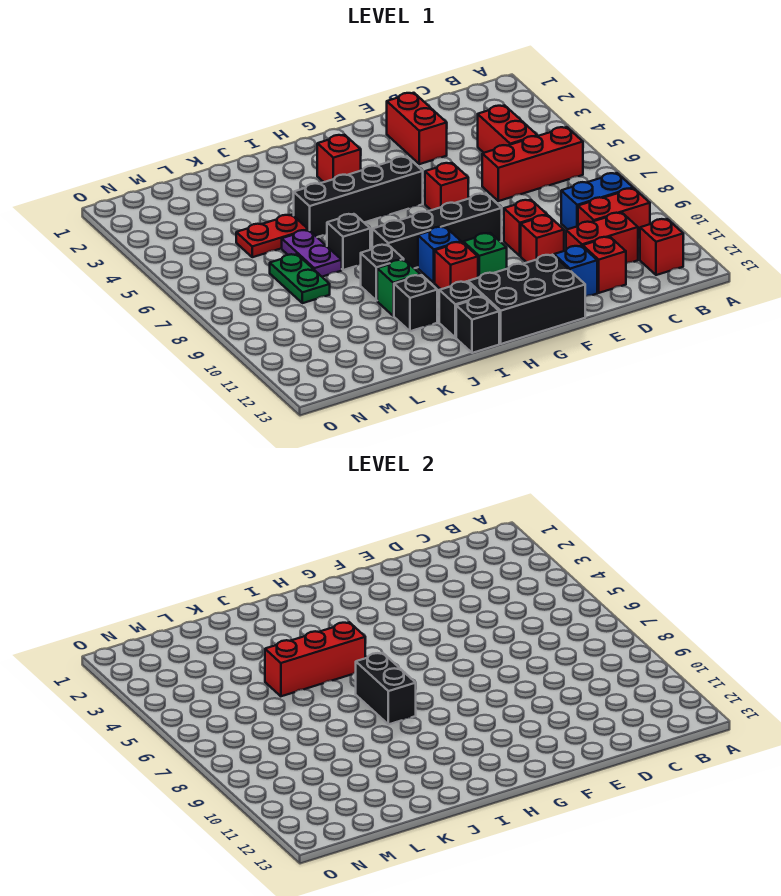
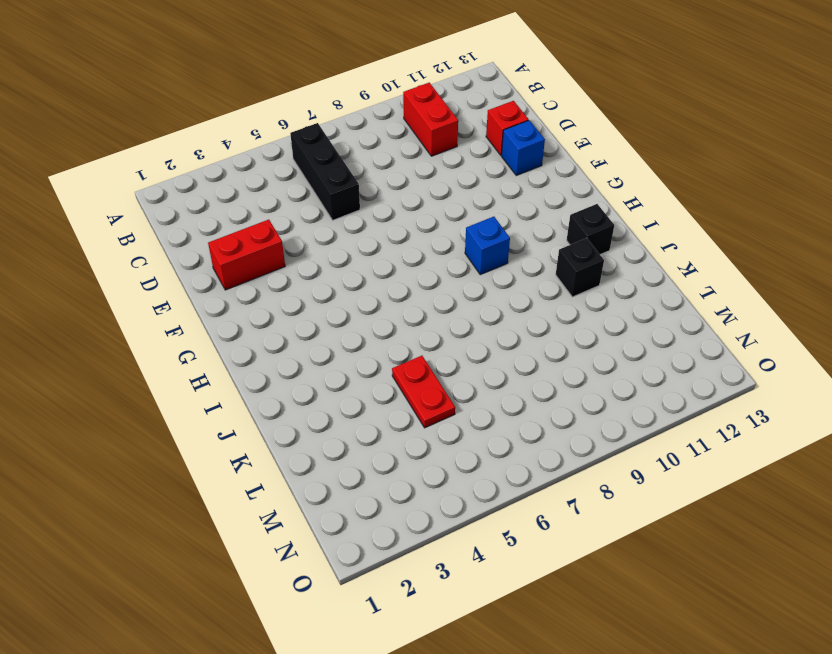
black 1x3 brick [290,123,360,220] -> red 1x3 brick [482,127,583,201]
none -> blue 1x2 brick [561,173,633,229]
none -> red 1x1 brick [640,219,683,275]
none -> red 1x2 brick [478,105,537,153]
none -> red 1x2 brick [566,213,638,263]

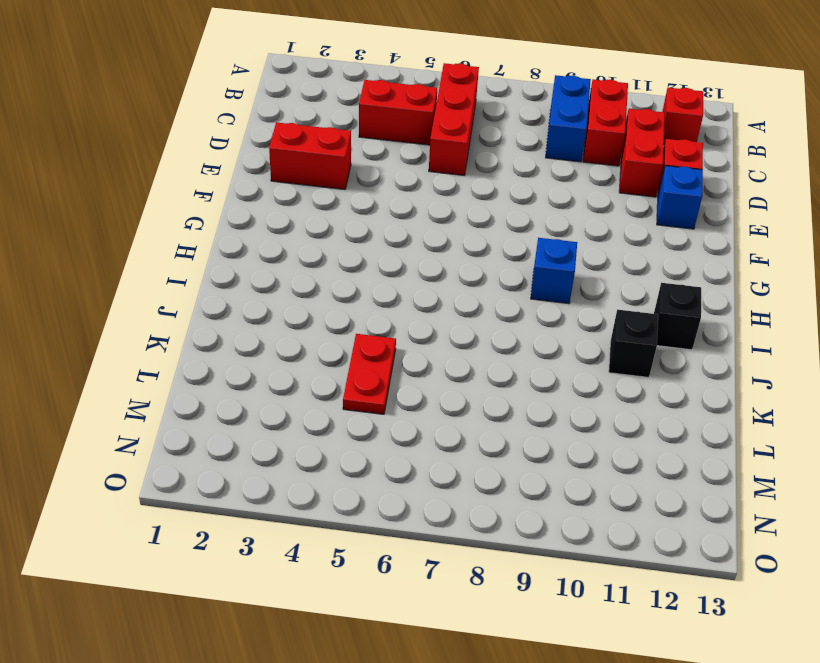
none -> red 1x1 brick [504,200,547,256]
none -> red 1x1 brick [521,215,564,262]
none -> red 1x1 brick [425,163,468,210]
none -> black 1x4 brick [372,193,502,268]

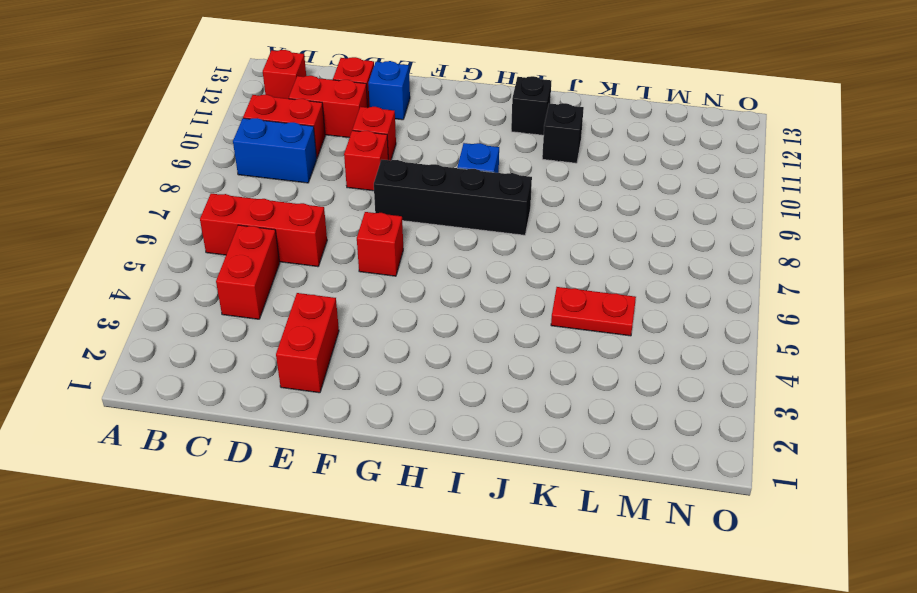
none -> black 2x3 brick [468,255,585,344]
none -> black 1x4 brick [294,156,423,237]
none -> green 1x1 brick [463,233,507,278]
none -> red 1x1 brick [317,135,361,182]

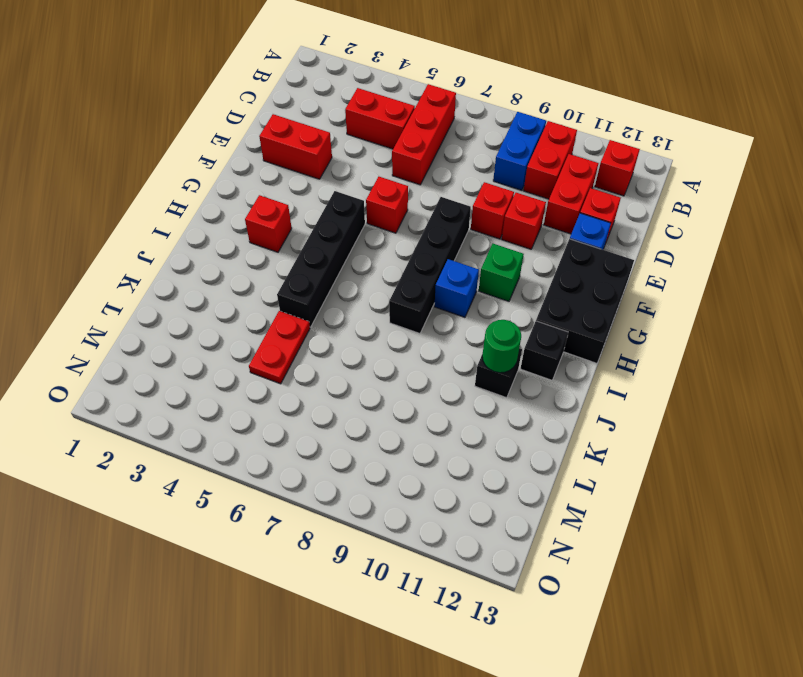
green 1x1 round brick [482,320,521,373] -> none
none -> red 1x1 brick [435,242,478,289]
none -> black 1x1 brick [456,297,499,353]
none -> black 1x1 brick [327,214,370,270]
none -> black 1x1 brick [361,245,404,301]

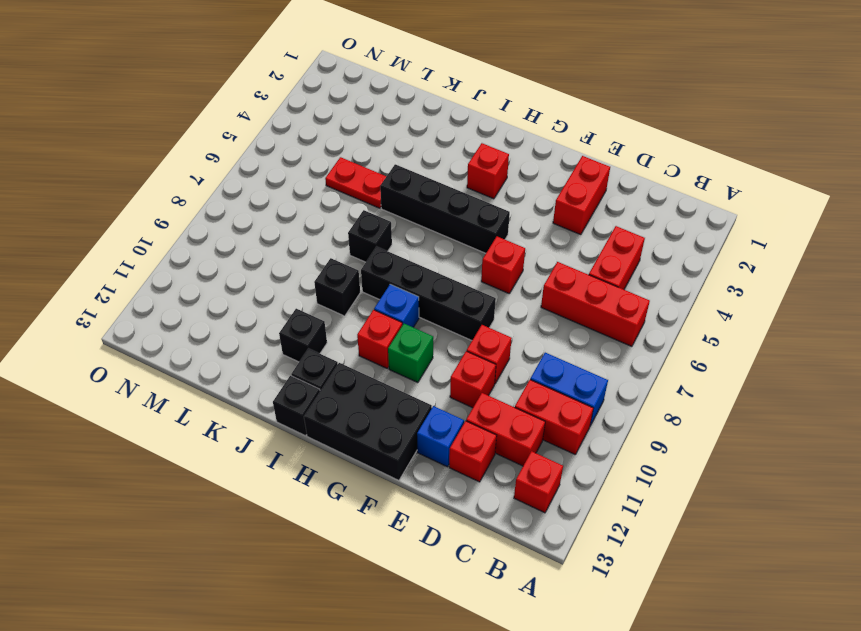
none -> green 1x1 brick [377,260,421,316]
none -> purple 1x2 plate [282,230,342,277]
none -> green 1x2 plate [270,254,330,303]
none -> red 1x3 brick [265,622,365,696]

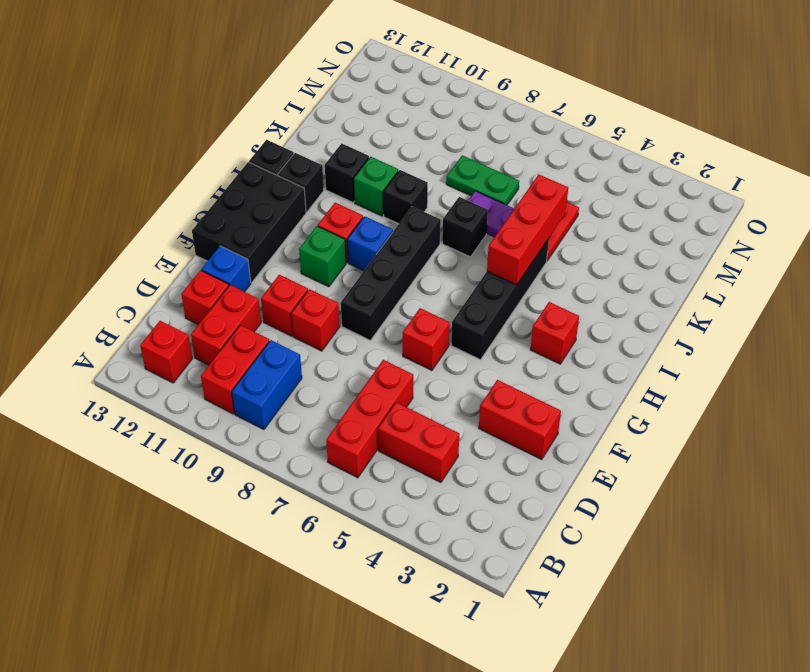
none -> black 1x2 brick [356,653,416,724]

